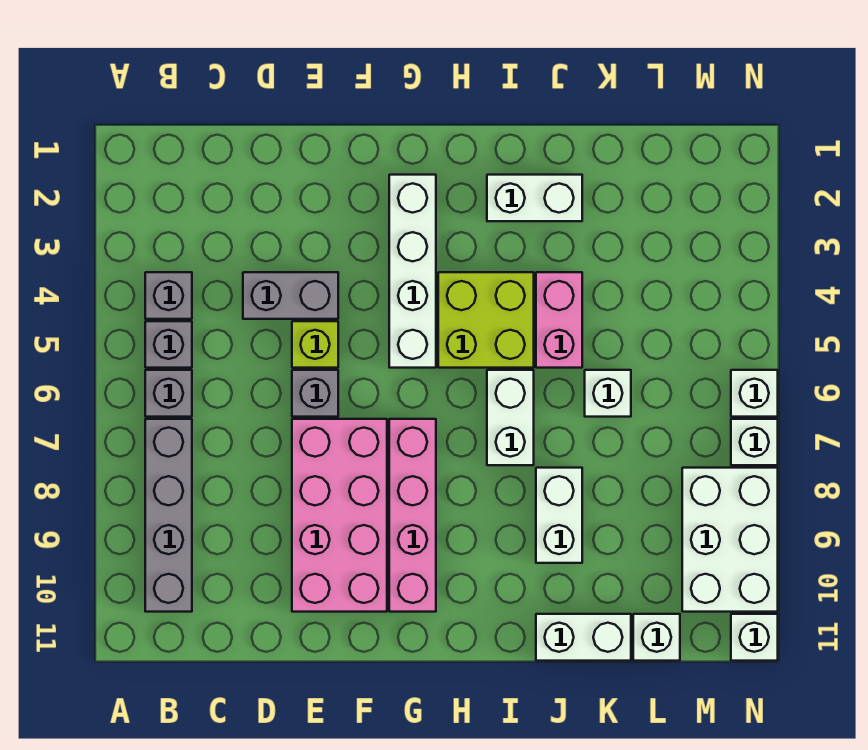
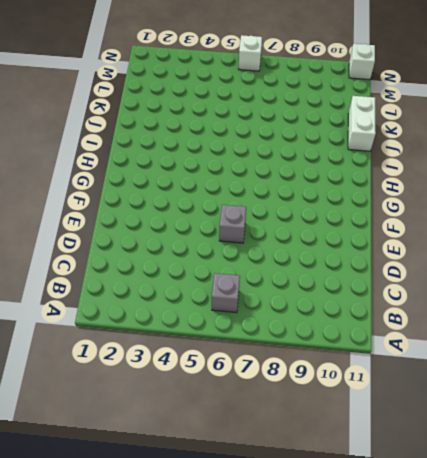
none -> grey 1x1 brick [145,272,192,319]
none -> grey 1x1 brick [145,321,192,368]
none -> grey 1x4 brick [145,419,192,612]

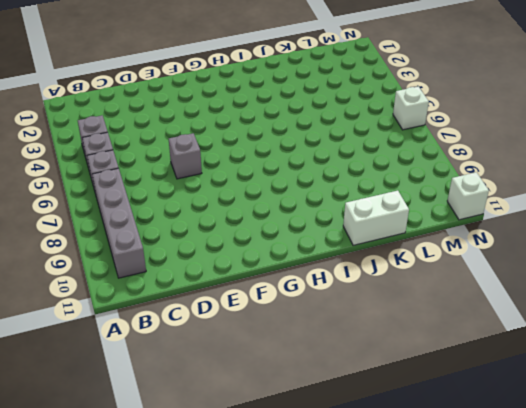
none -> grey 1x2 brick [243,272,338,319]
none -> lime 1x1 brick [292,321,338,368]
none -> pink 2x4 brick [292,419,387,612]

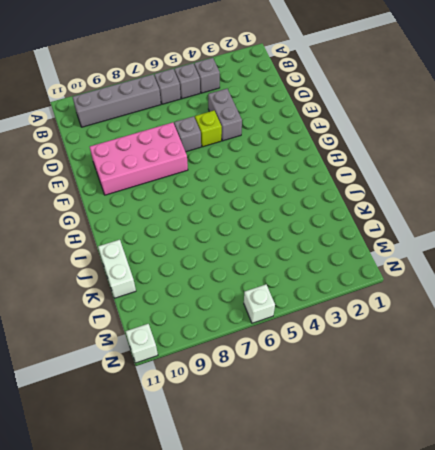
none -> white 1x4 brick [389,175,436,368]
none -> pink 1x4 brick [389,419,436,612]
none -> lime 2x2 brick [438,272,534,368]

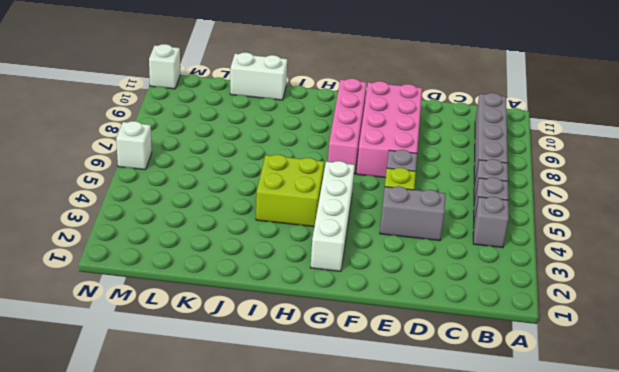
none -> white 1x2 brick [487,175,582,221]
none -> white 1x2 brick [487,370,534,465]
none -> pink 1x2 brick [536,272,582,368]

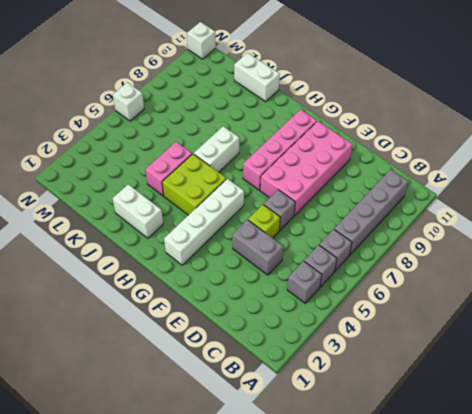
none -> white 1x2 brick [536,468,582,563]
none -> white 1x1 brick [585,370,631,417]
none -> white 1x1 brick [633,614,680,661]

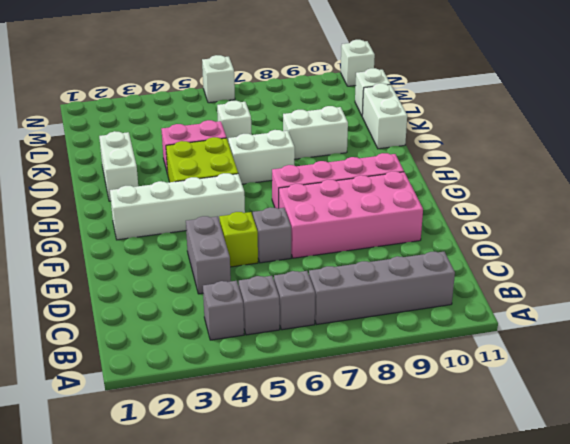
none -> white 2x3 brick [682,468,778,612]
none -> white 1x1 brick [731,419,778,465]

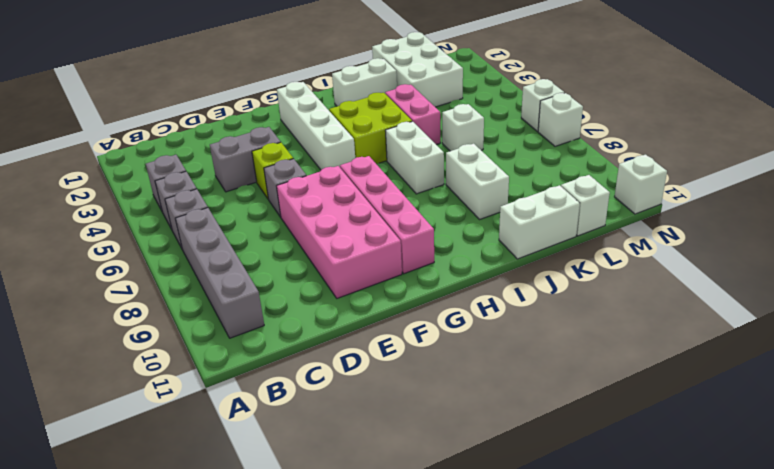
white 2x3 brick [372,32,463,107] -> white 2x3 brick moved to [682,468,778,612]

